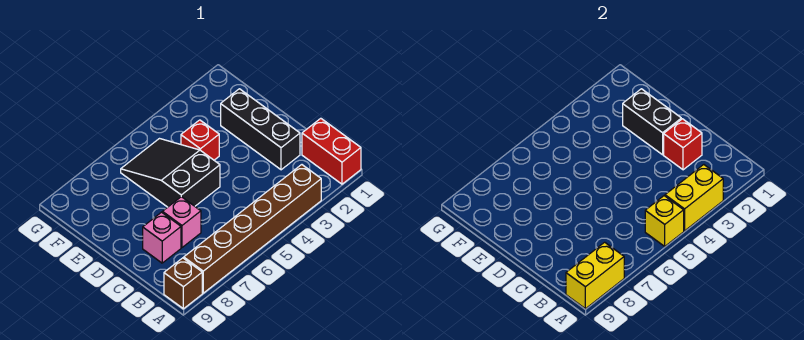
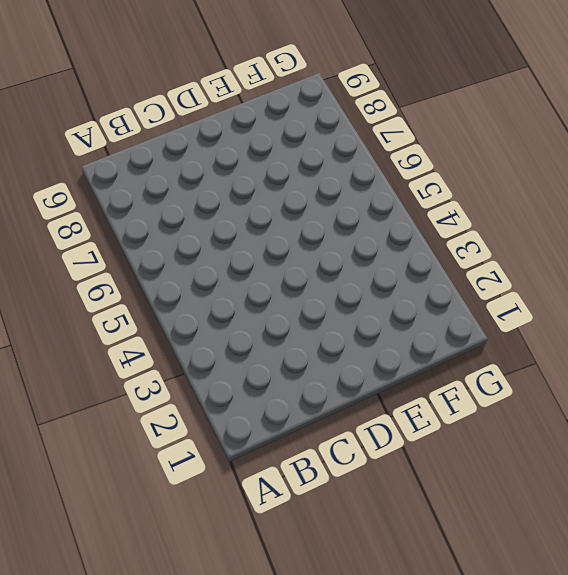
none -> red 1x2 brick [302,118,361,184]
none -> brown 1x6 brick [184,165,321,293]
none -> brown 1x1 brick [164,258,202,309]

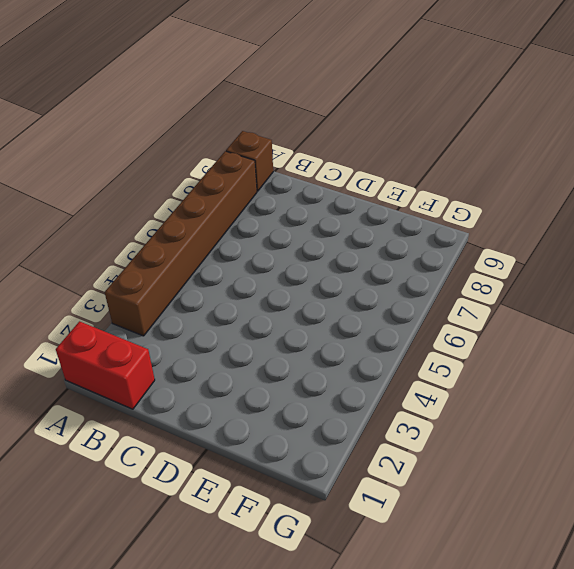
none -> black 1x3 brick [221,89,300,170]
none -> pink 1x1 brick [162,197,201,247]
none -> pink 1x1 brick [143,212,181,263]

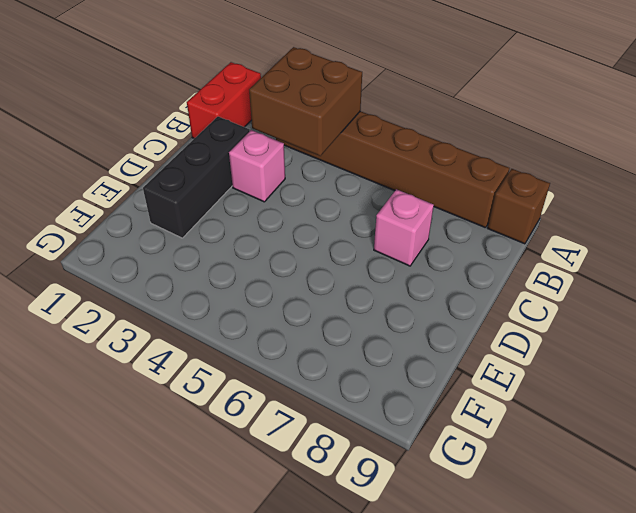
brown 2x2 brick [249,47,362,156] -> yellow 1x2 brick [665,165,723,231]
pink 1x1 brick [229,130,285,202] -> pink 1x1 brick moved to [143,212,181,263]
none -> black 2x3 slope [121,139,220,207]
none -> red 1x1 brick [181,120,219,160]
none -> yellow 1x1 brick [645,196,684,246]

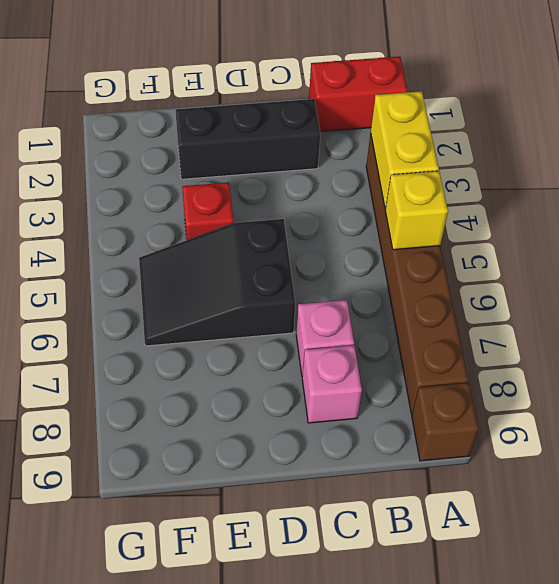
none -> yellow 1x2 brick [566,242,624,309]
none -> red 1x1 brick [664,119,702,170]
none -> black 1x2 brick [623,89,681,155]

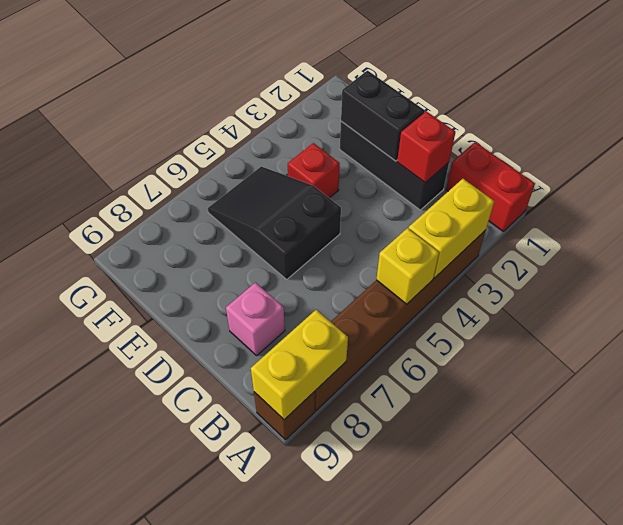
none -> pink 1x1 brick [162,197,201,247]

